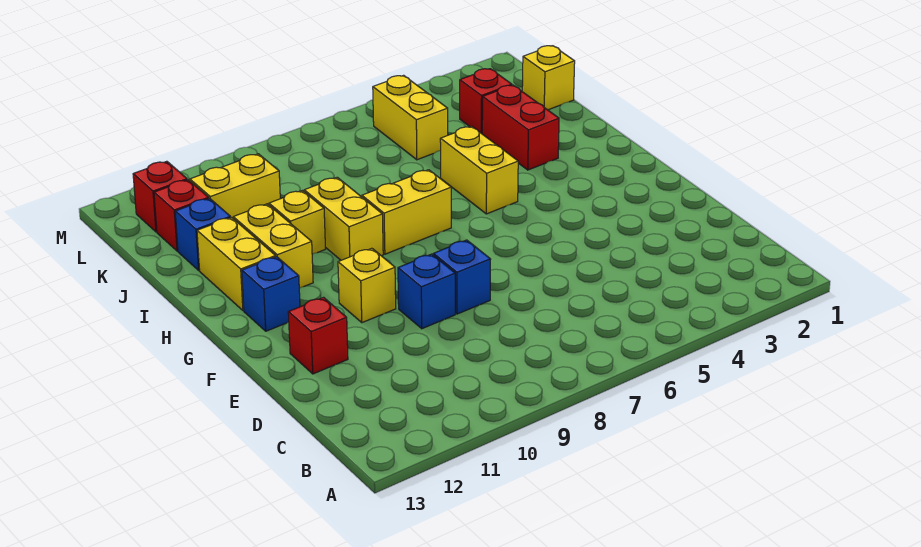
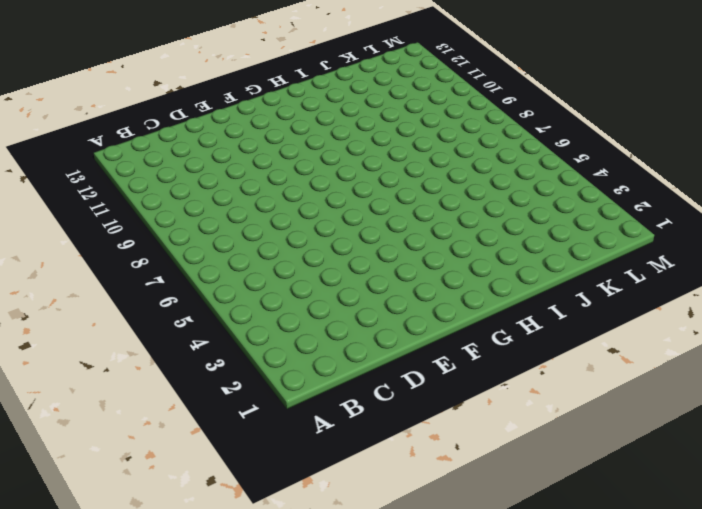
none -> blue 1x1 brick [433,240,491,314]
none -> blue 1x1 brick [398,254,455,329]
none -> red 1x1 brick [288,297,348,374]

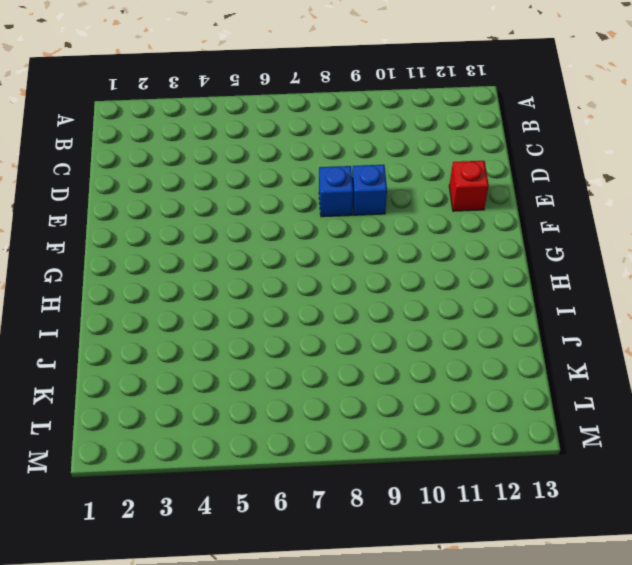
none -> yellow 1x1 brick [338,248,396,323]
none -> blue 1x1 brick [242,257,300,331]
none -> yellow 1x2 brick [440,126,518,214]

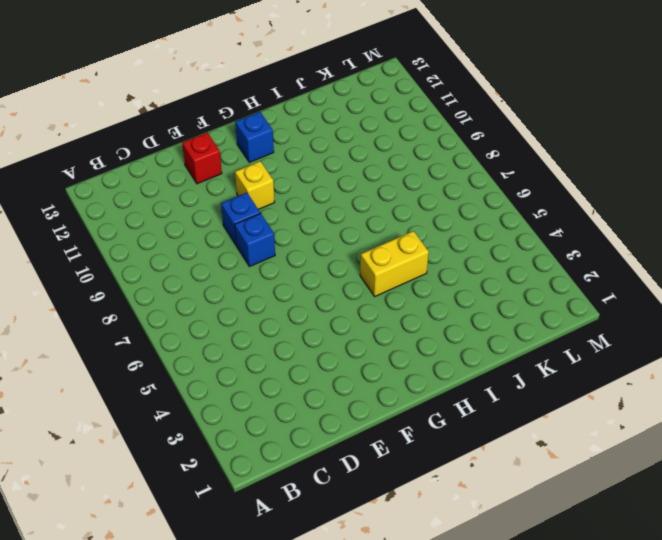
none -> yellow 1x2 brick [362,170,451,254]
none -> yellow 1x2 brick [304,177,383,260]
none -> yellow 1x2 brick [233,204,313,288]

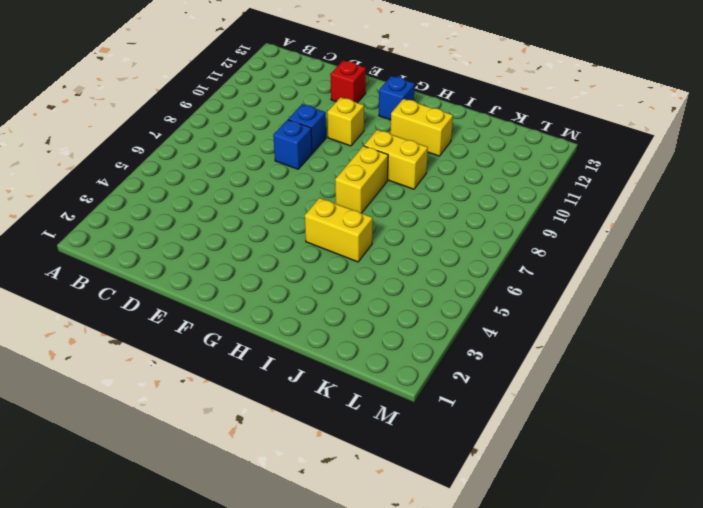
none -> yellow 1x2 brick [197,217,276,311]
none -> red 1x2 brick [482,85,559,170]
none -> yellow 1x1 brick [269,191,325,254]

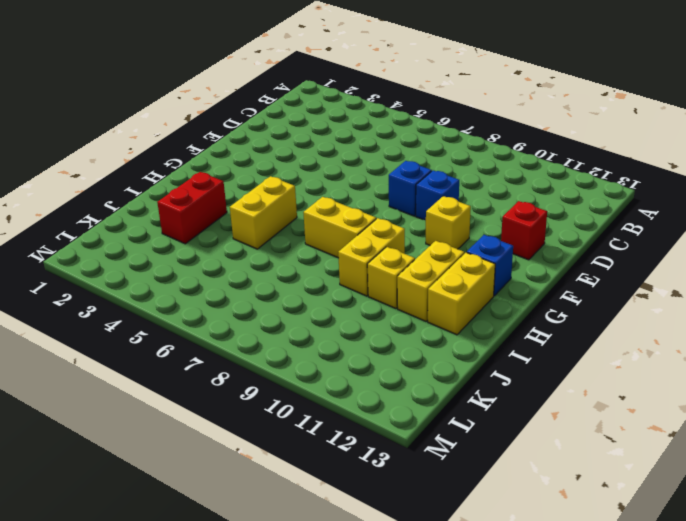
none -> blue 1x1 brick [175,198,231,270]
none -> yellow 1x1 brick [522,46,575,110]
none -> red 1x1 brick [460,69,512,134]

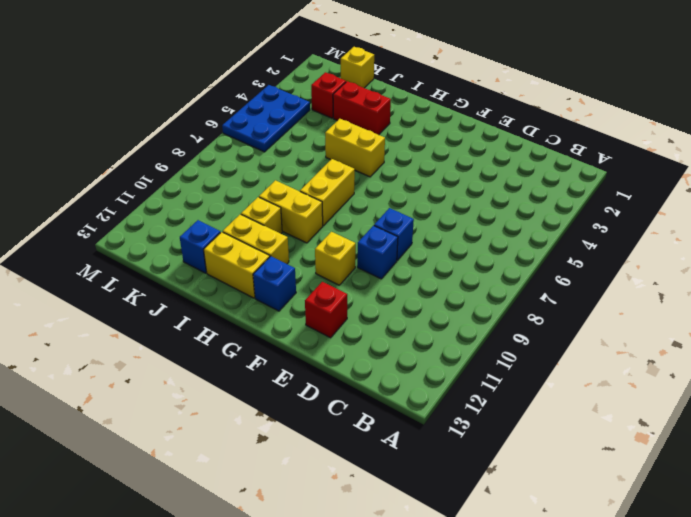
blue 2x3 plate [222,85,310,152] -> yellow 1x2 brick [373,75,448,160]
none -> yellow 1x2 brick [190,154,280,218]
none -> red 1x1 brick [154,180,209,251]
none -> red 1x1 brick [133,161,187,232]

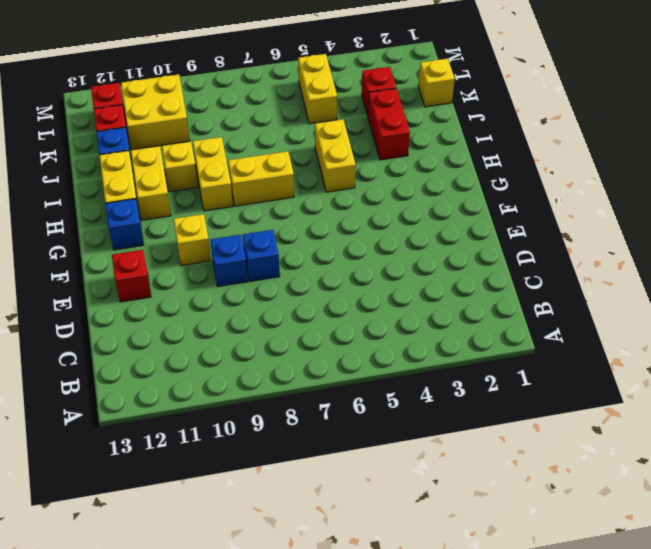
yellow 2x2 brick [121,74,190,150] -> yellow 1x2 brick [190,154,280,218]

